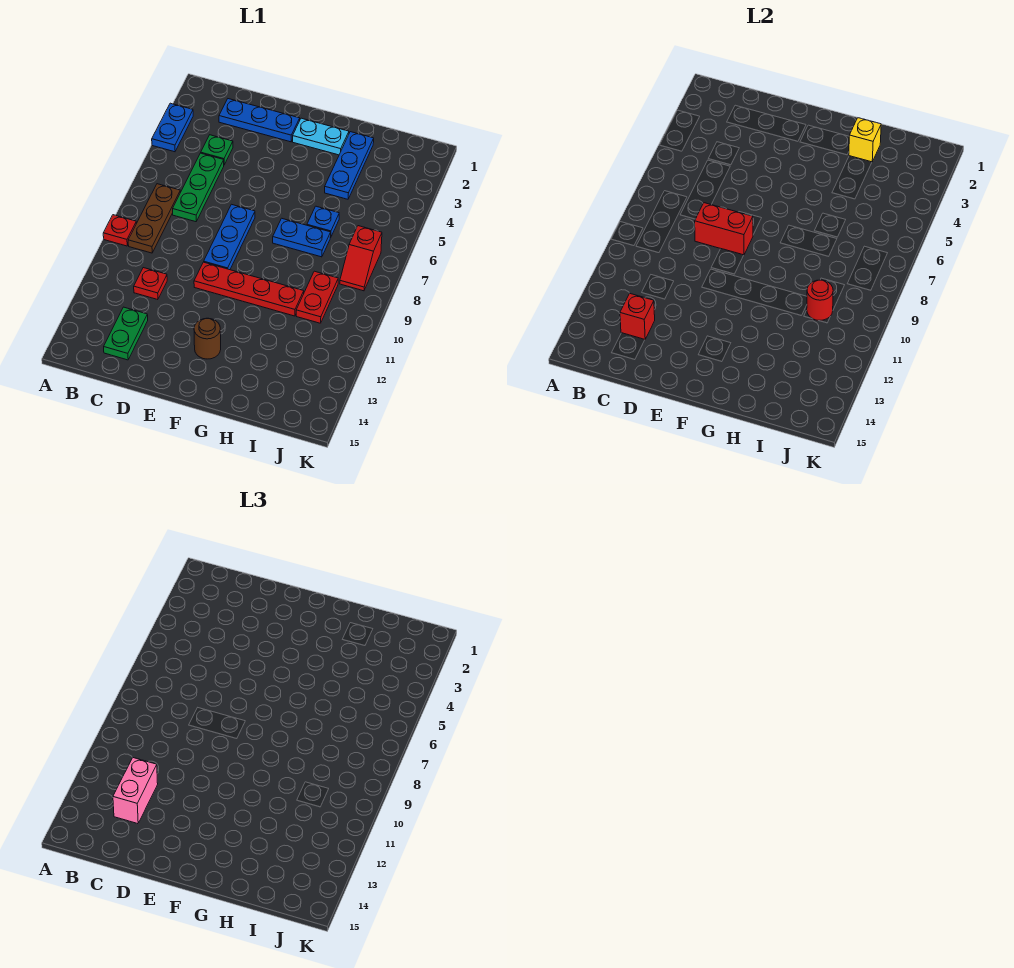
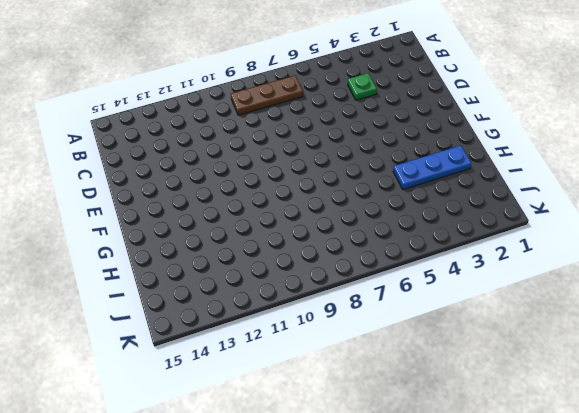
none -> blue 1x2 plate [152,103,193,152]
none -> red 1x1 plate [103,215,136,246]
none -> blue 1x3 plate [219,99,300,142]

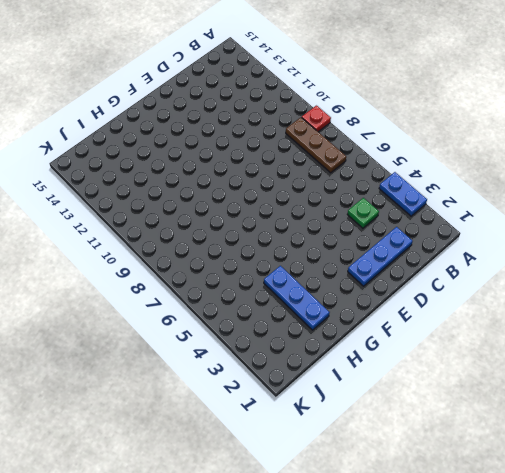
none -> green 1x3 plate [173,153,224,222]
none -> red 1x1 plate [134,268,167,300]
none -> green 1x2 plate [104,307,148,360]

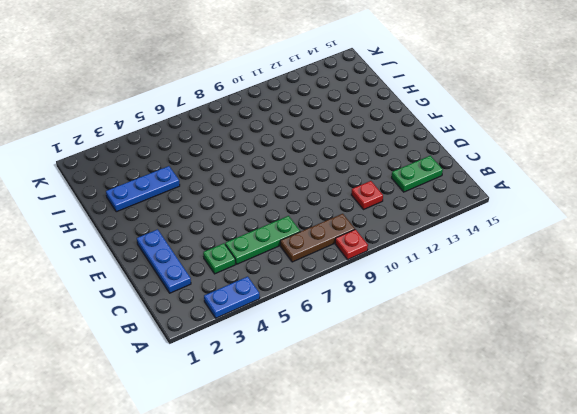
none -> blue 1x3 plate [204,204,255,270]
none -> red 1x4 plate [194,262,304,316]
none -> cyan 1x2 plate [293,118,349,155]

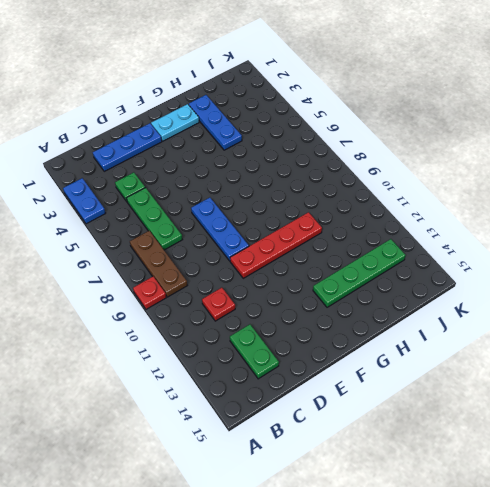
green 1x4 plate [313,239,406,307] -> none
none -> brown 1x1 round brick [194,318,221,359]
none -> blue 1x2 plate [273,218,331,257]
none -> blue 1x1 plate [307,206,339,238]

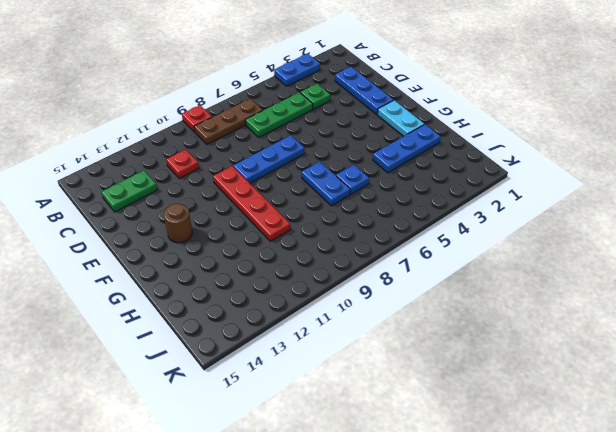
none -> red 1x2 plate [296,271,338,323]
none -> red 1x2 slope [340,226,382,291]
none -> red 1x1 brick [620,293,655,339]

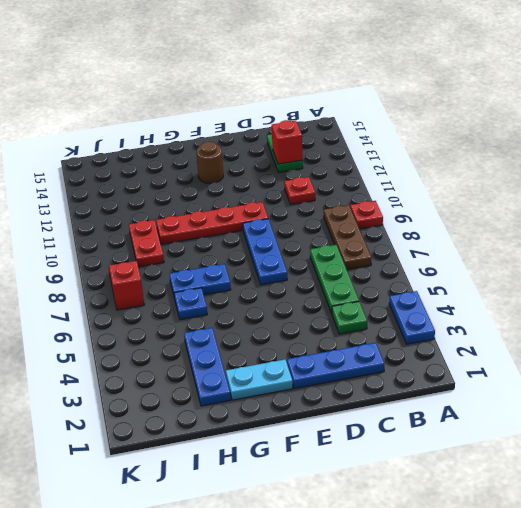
none -> red 1x2 brick [695,203,753,255]
none -> yellow 1x1 brick [849,118,881,162]
none -> red 1x1 round brick [807,280,833,320]

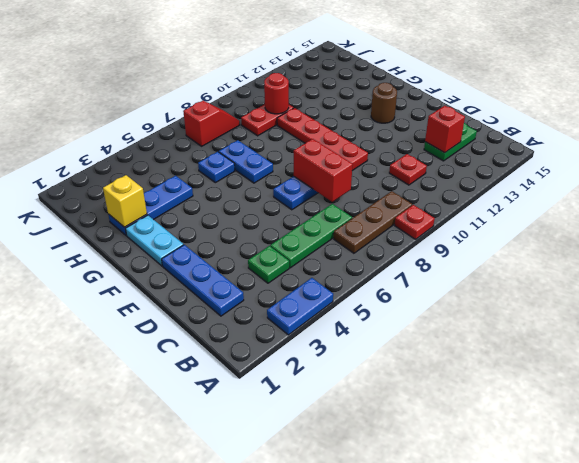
none -> pink 1x2 brick [113,758,158,824]

